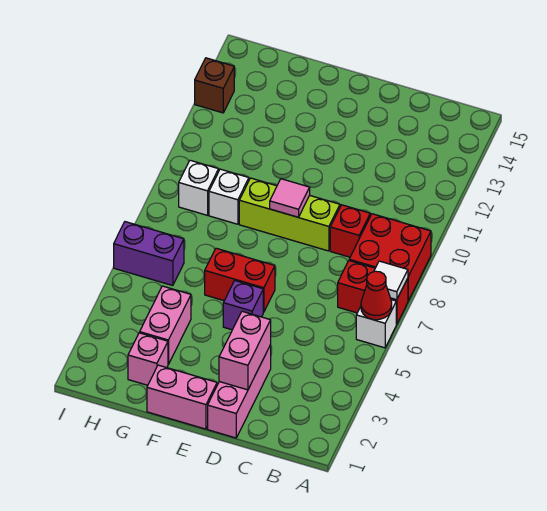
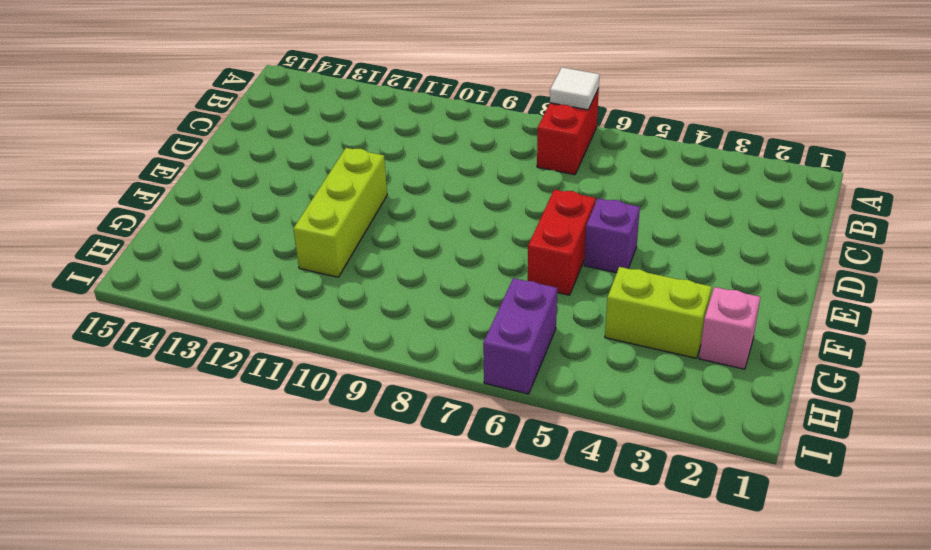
lime 1x3 brick [293,148,387,277] -> lime 1x3 brick moved to [239,178,340,251]
lime 1x2 brick [605,267,712,358] -> pink 1x2 brick [140,286,191,364]
none -> white 1x1 brick [356,300,396,348]
none -> red 2x2 brick [349,214,431,301]
none -> red 1x1 brick [330,205,370,257]

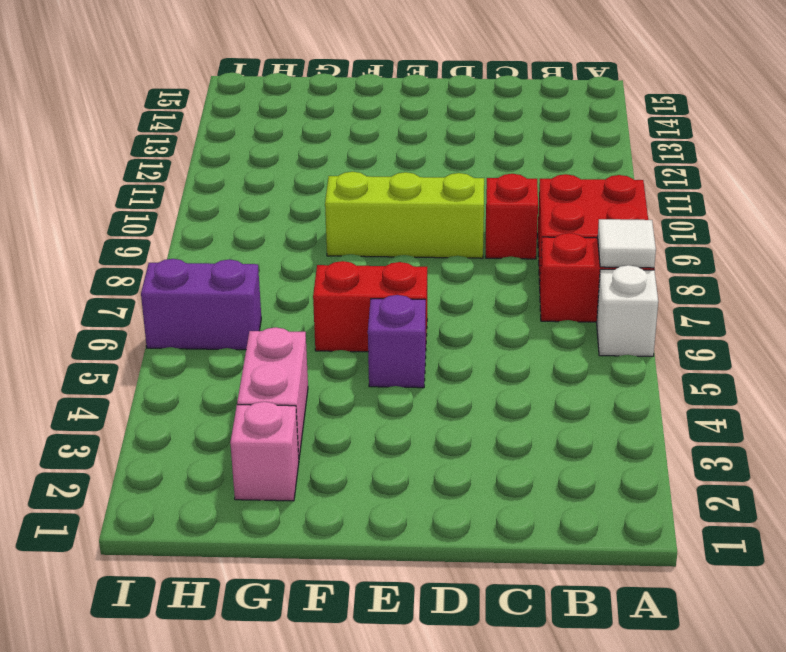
none -> pink 1x3 brick [208,345,271,438]
none -> pink 1x2 brick [147,365,217,429]
none -> white 1x1 brick [209,169,249,224]

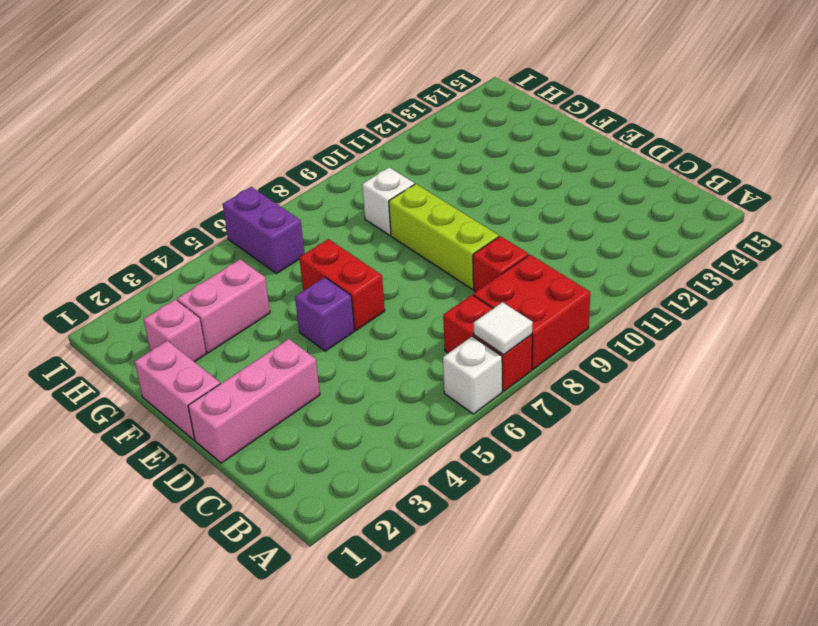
none -> white 1x1 brick [179,160,219,215]
none -> brown 1x1 brick [195,58,234,113]
none -> red 1x1 cone [361,271,392,320]

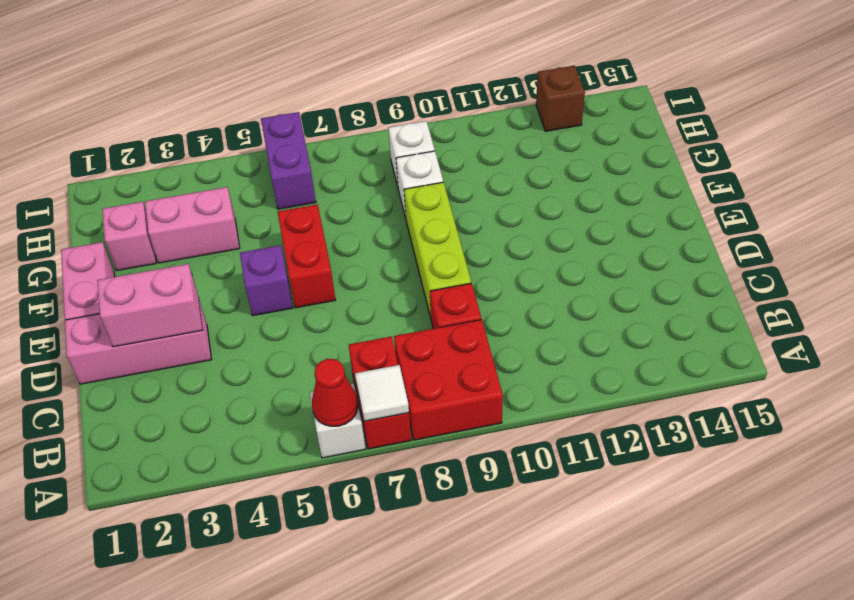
none -> pink 1x1 tile [270,179,310,217]

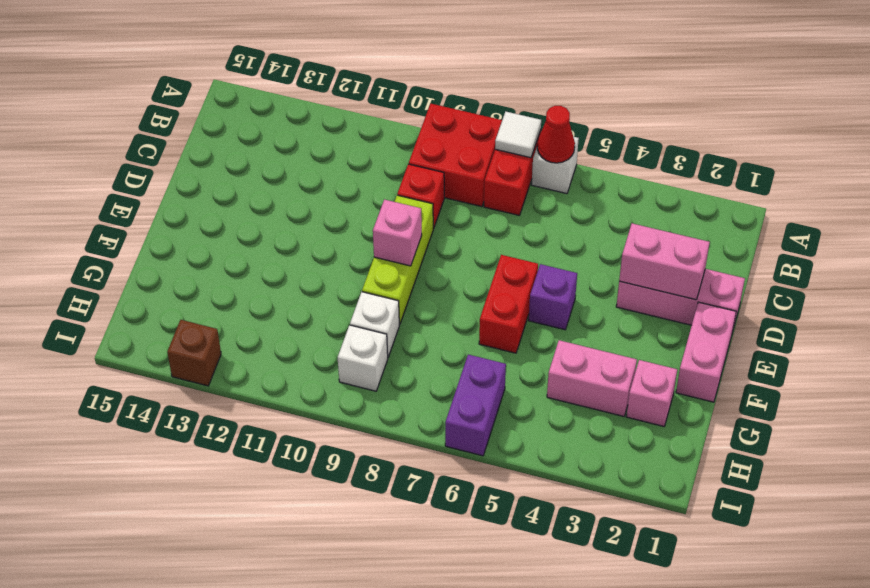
pink 1x1 brick [373,199,422,266] -> pink 1x1 tile [270,179,310,217]

